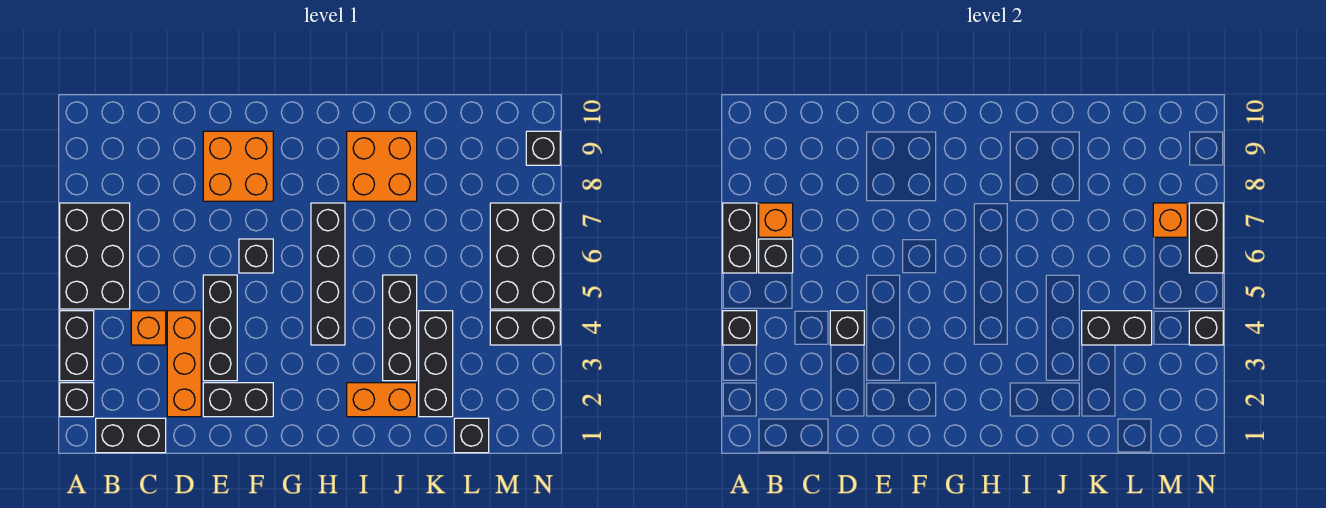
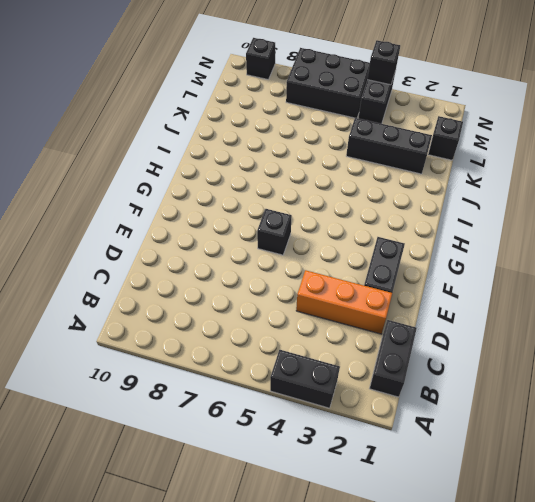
none -> black 1x1 brick [60,383,94,417]
none -> black 2x3 brick [60,203,130,309]
none -> orange 1x1 brick [131,311,166,345]

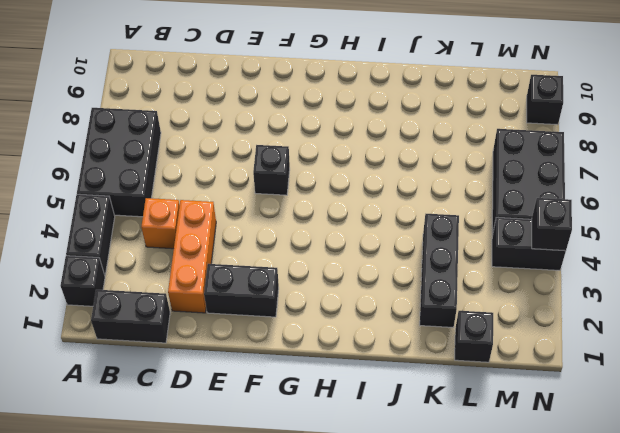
none -> black 1x3 brick [203,275,237,381]
none -> orange 2x2 brick [203,131,273,201]
none -> black 1x4 brick [311,203,345,345]

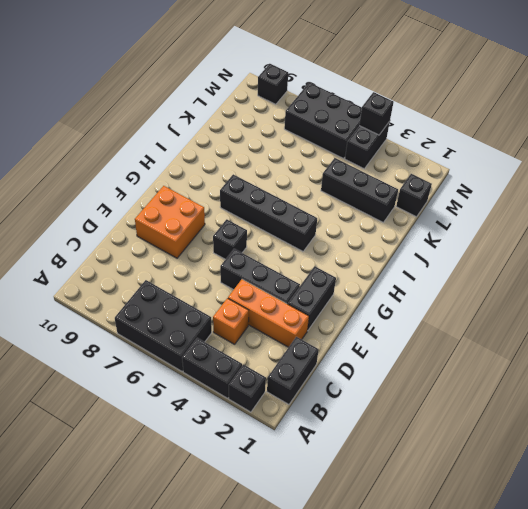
none -> orange 1x2 brick [347,383,417,417]
none -> orange 2x2 brick [347,131,417,201]
none -> black 1x3 brick [383,275,417,381]

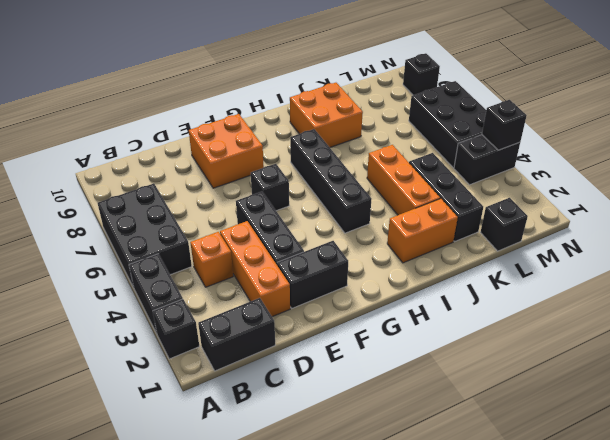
orange 1x3 brick [367,145,440,215] -> black 1x3 brick [383,275,417,381]
none -> black 1x1 brick [723,311,757,345]
none -> black 1x2 brick [723,203,757,273]
none -> black 1x1 brick [759,239,793,273]

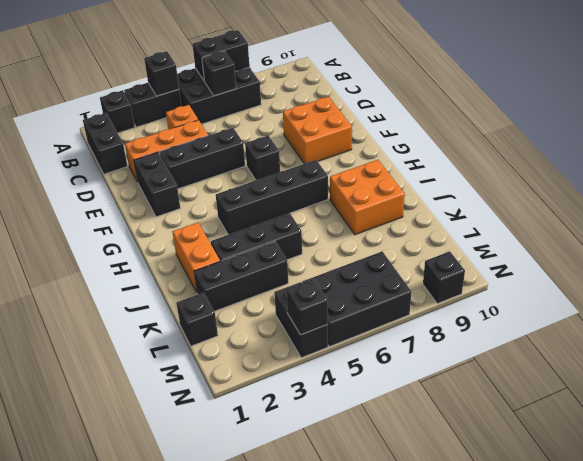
none -> orange 1x1 brick [759,203,793,237]
none -> black 1x1 brick [830,311,864,345]
none -> black 1x2 brick [1082,311,1152,345]

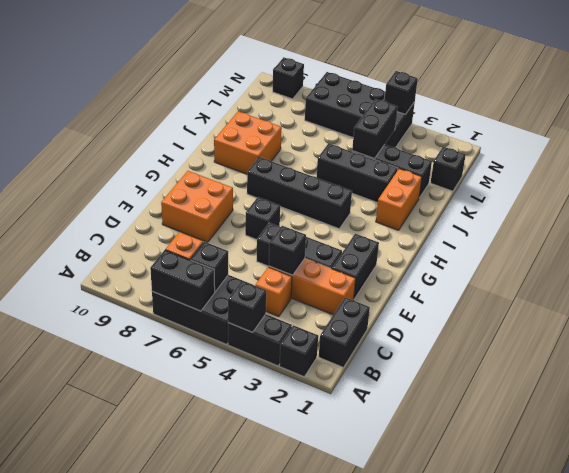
none -> orange 1x1 brick [1153,203,1187,237]
none -> black 1x2 brick [1189,203,1223,273]

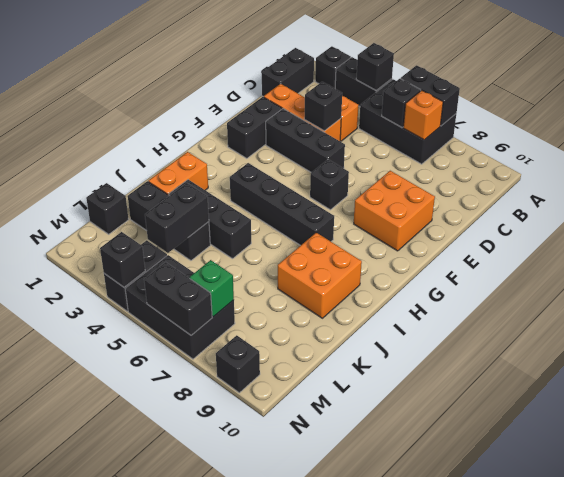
green 1x1 brick [190,260,234,317] -> orange 1x1 brick [1153,203,1187,237]

